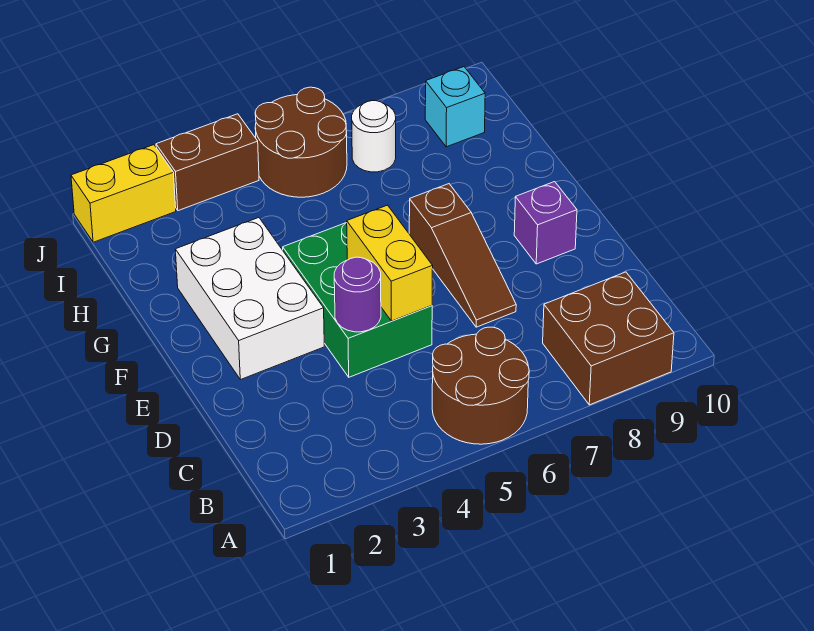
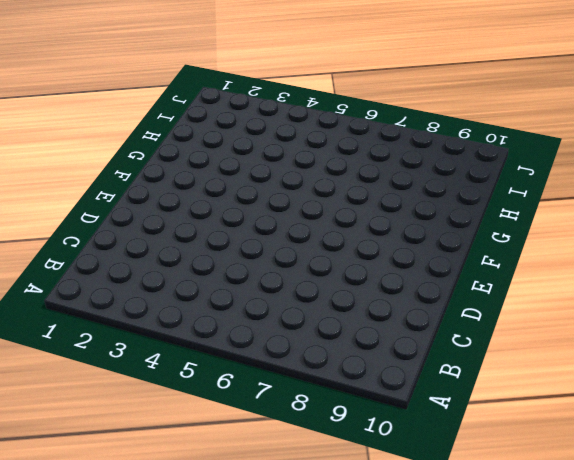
none -> brown 2x2 round brick [432,327,529,444]
none -> brown 2x2 brick [543,272,674,405]
none -> green 2x3 brick [283,223,432,377]

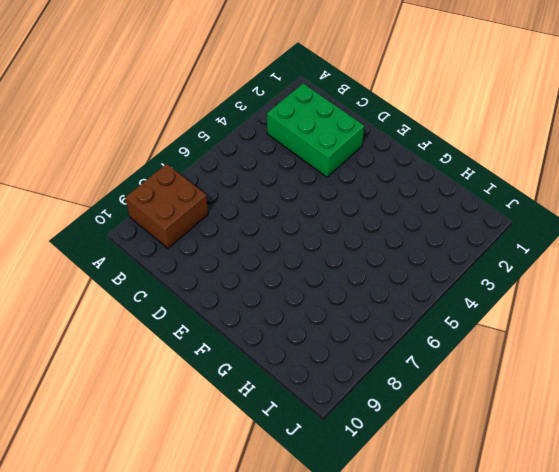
green 2x3 brick [267,84,364,177] -> green 2x3 brick moved to [283,223,432,377]
none -> brown 2x2 round brick [432,327,529,444]
none -> brown 1x3 slope [409,184,516,327]
none -> white 2x3 brick [175,218,324,380]

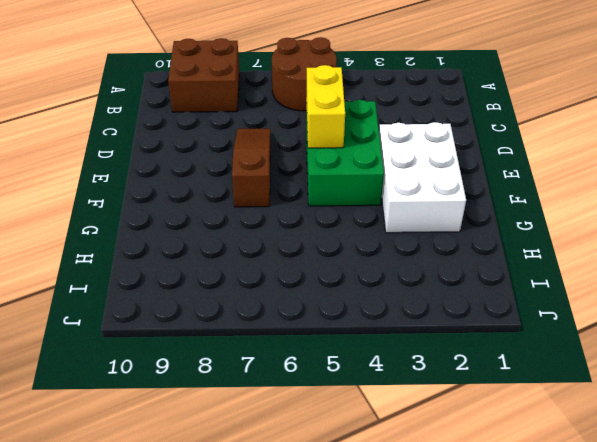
none -> purple 1x1 brick [514,182,577,264]
none -> brown 2x2 round brick [255,87,347,197]
none -> white 1x1 round brick [352,101,396,172]

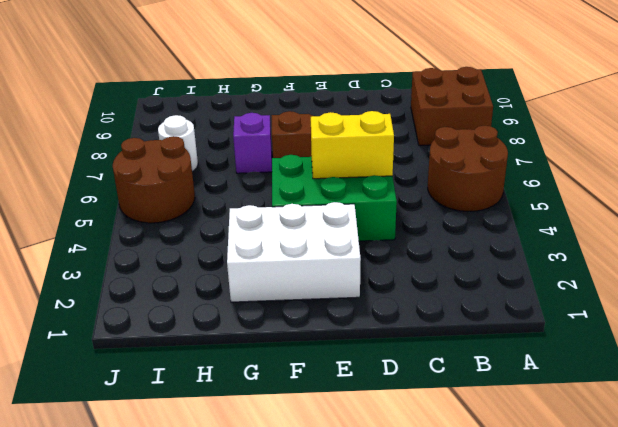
purple 1x1 brick [233,113,272,173] -> purple 1x1 brick moved to [514,182,577,264]
none -> cyan 1x1 brick [425,67,485,147]
none -> yellow 1x2 brick [71,145,176,242]
none -> brown 1x2 brick [156,114,259,211]

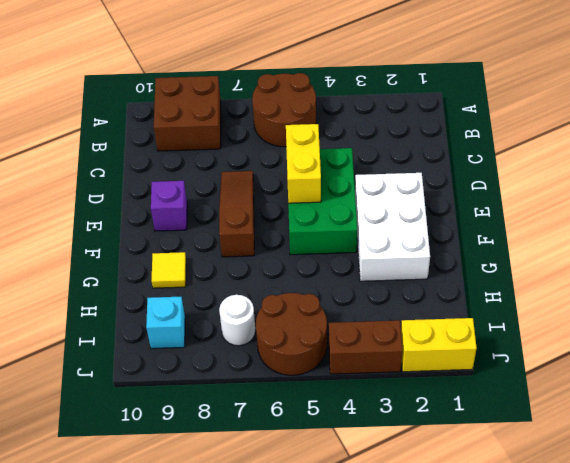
yellow 1x1 tile [152,252,186,288] -> none
none -> purple 1x1 round brick [334,257,381,332]

